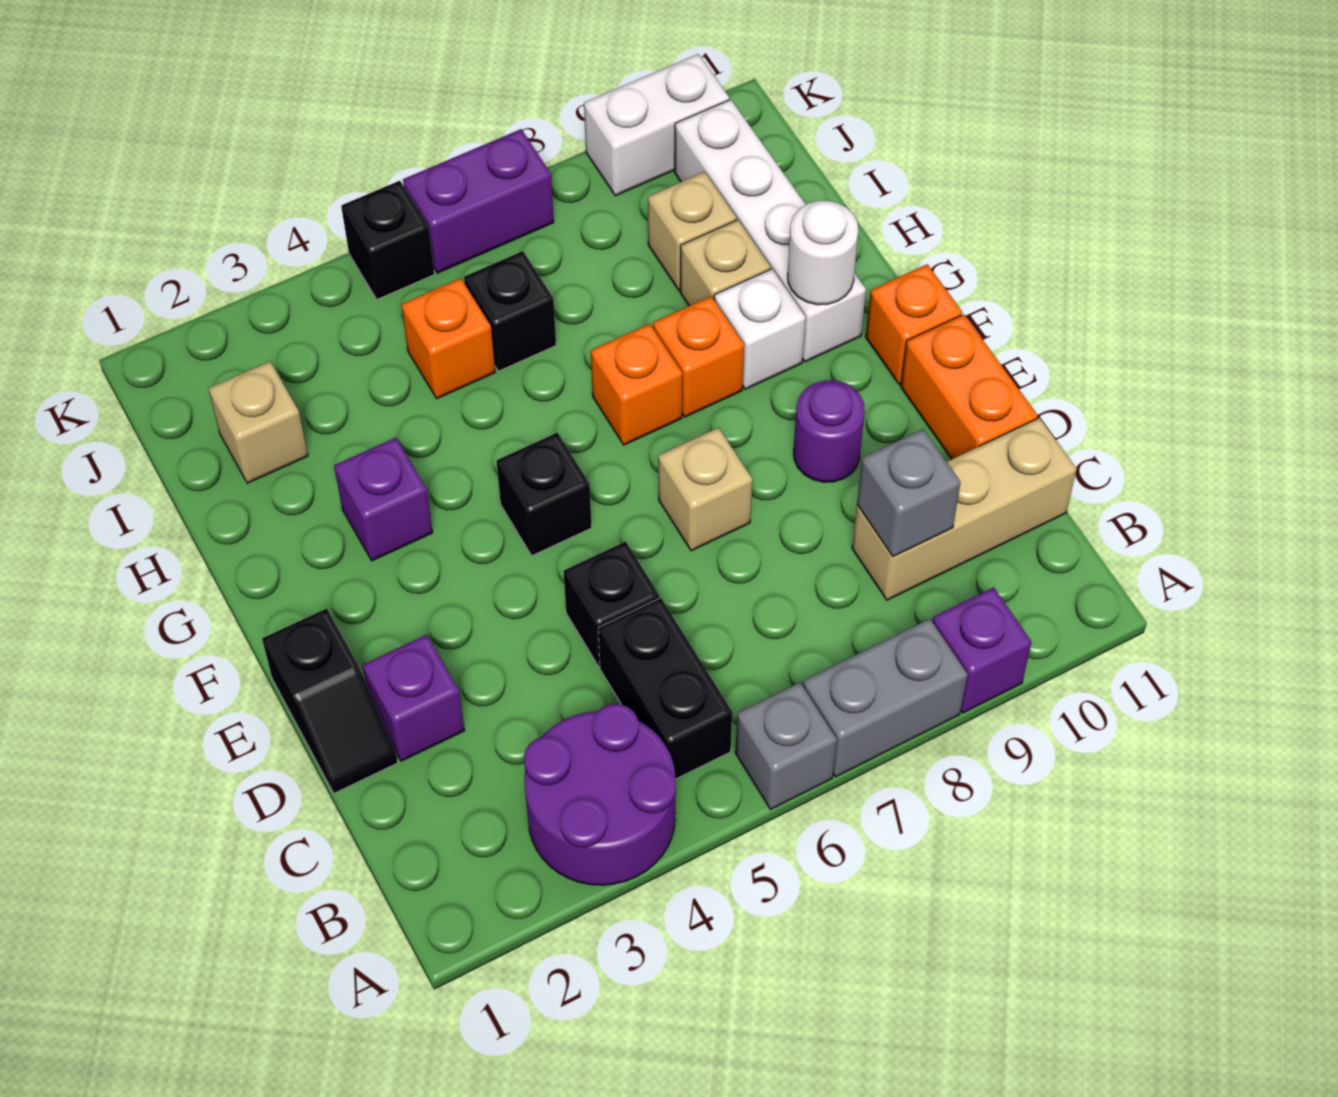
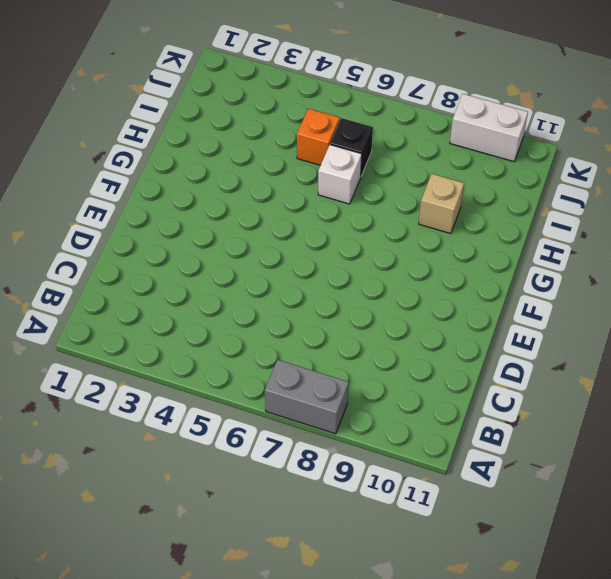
white 1x1 brick [318,145,362,204] -> white 1x1 brick moved to [714,269,805,389]
none -> purple 2x2 round brick [524,704,676,885]
none -> grey 1x1 brick [735,682,837,809]
none -> purple 1x1 brick [932,587,1032,713]

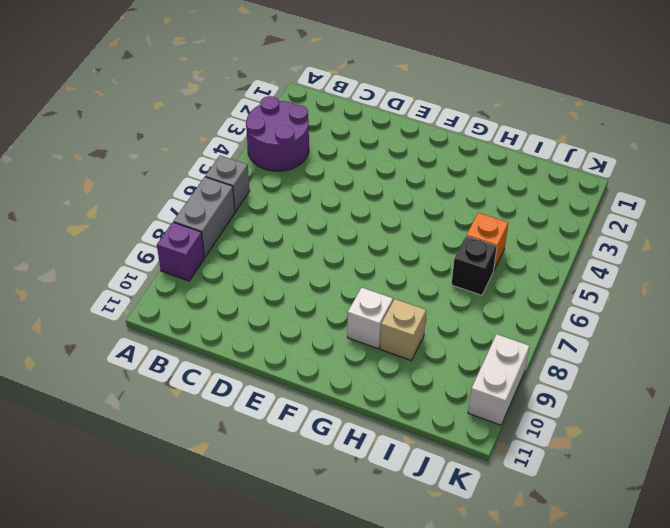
none -> black 1x2 brick [598,598,732,779]
none -> tan 1x3 brick [852,418,1077,600]
none -> black 1x2 slope [262,609,398,793]

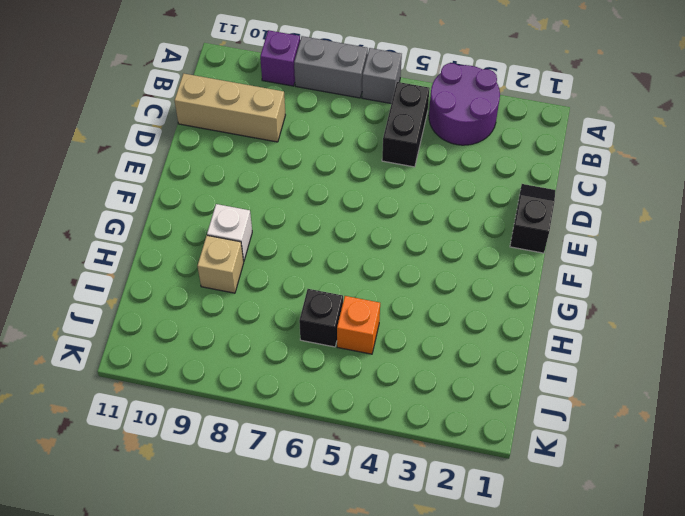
none -> purple 1x1 brick [363,635,465,761]
none -> black 1x1 brick [564,542,659,667]
none -> orange 1x2 brick [901,314,1038,459]

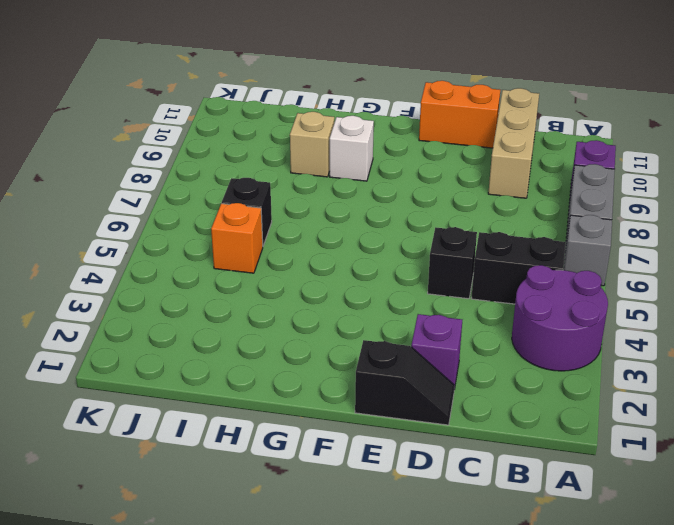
none -> tan 1x1 brick [658,428,752,551]
none -> purple 1x1 round brick [793,380,865,482]
none -> black 1x1 brick [496,433,592,556]

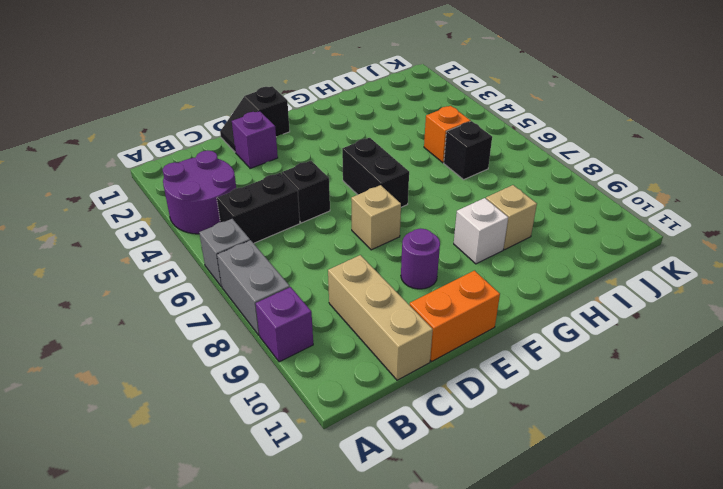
black 1x2 brick [342,138,409,207] -> black 1x1 brick [496,433,592,556]
none -> orange 1x1 brick [866,264,962,385]
none -> purple 1x1 brick [334,438,433,561]
none -> orange 1x1 brick [591,324,682,445]

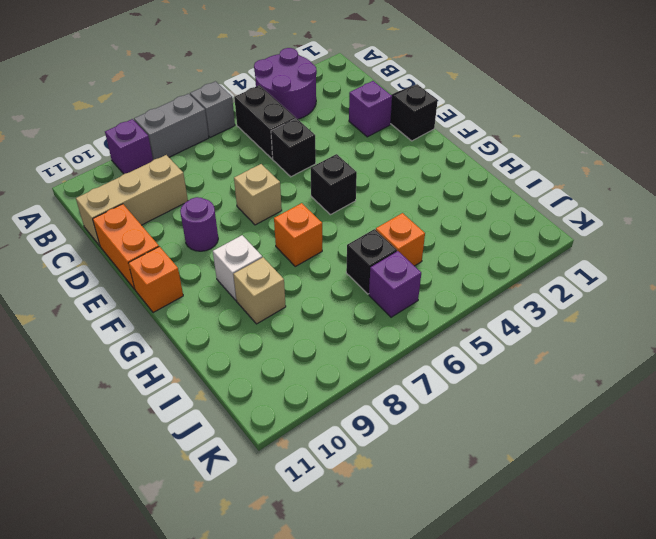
purple 1x1 brick [369,251,421,317] -> purple 1x1 brick moved to [334,438,433,561]
none -> orange 1x1 brick [653,296,744,417]
none -> white 1x4 brick [675,99,866,362]
none -> tan 1x1 brick [208,361,308,483]

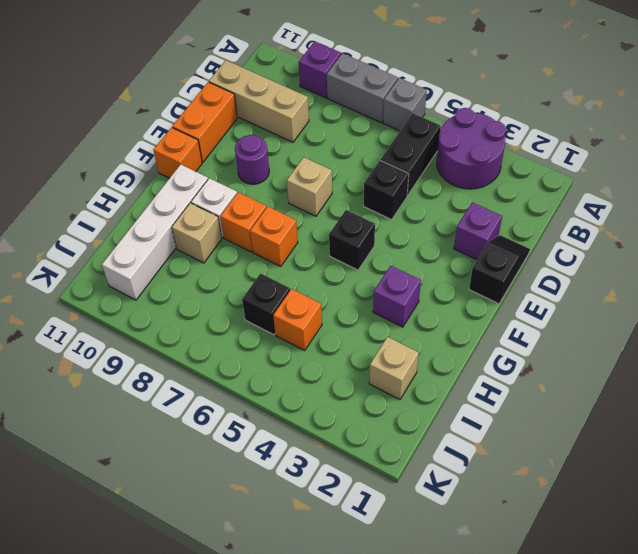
none -> tan 1x1 brick [648,172,737,290]
none -> black 1x1 brick [341,181,434,299]
none -> purple 1x2 brick [403,129,554,273]

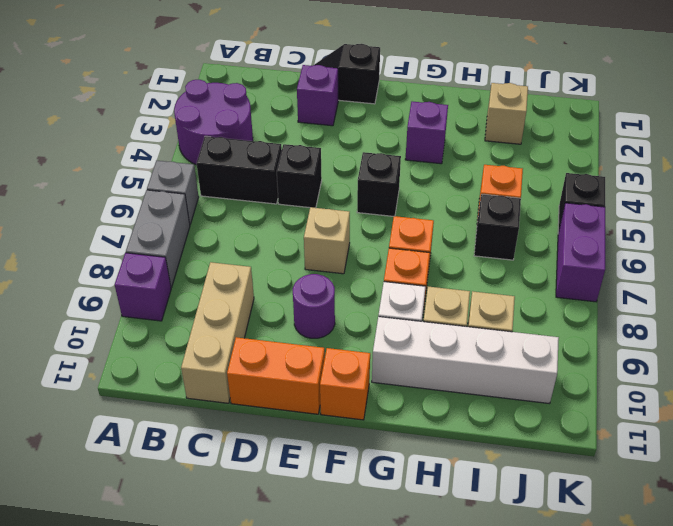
none -> white 1x2 brick [584,54,729,196]
none -> grey 1x1 brick [857,429,961,557]
none -> white 1x1 round brick [788,201,858,305]

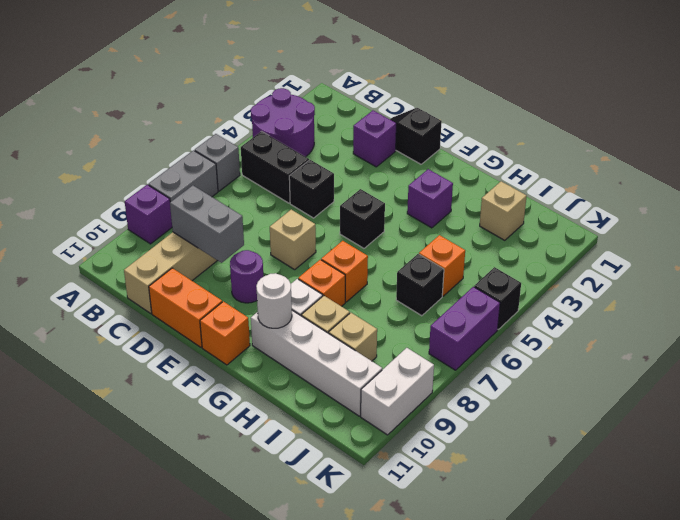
grey 1x2 brick [170,185,244,263] -> grey 1x1 brick [857,429,961,557]

